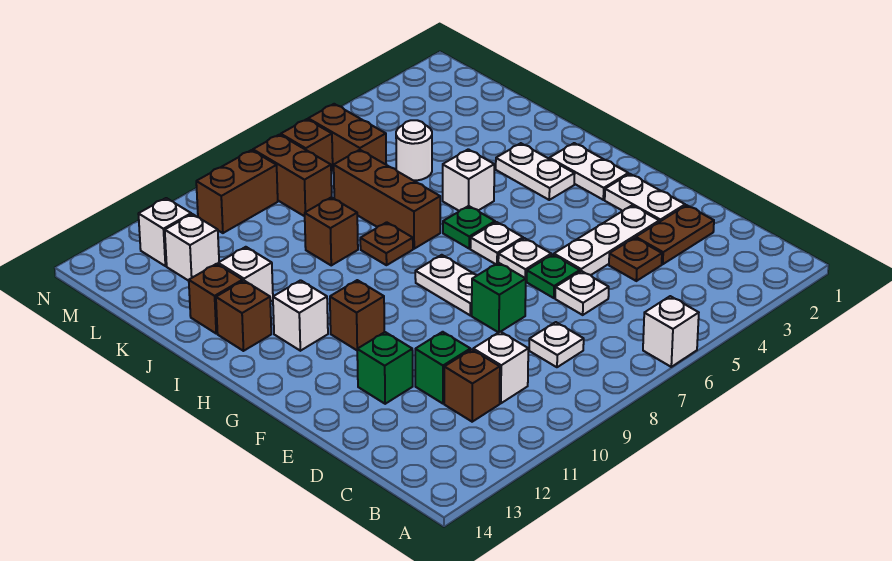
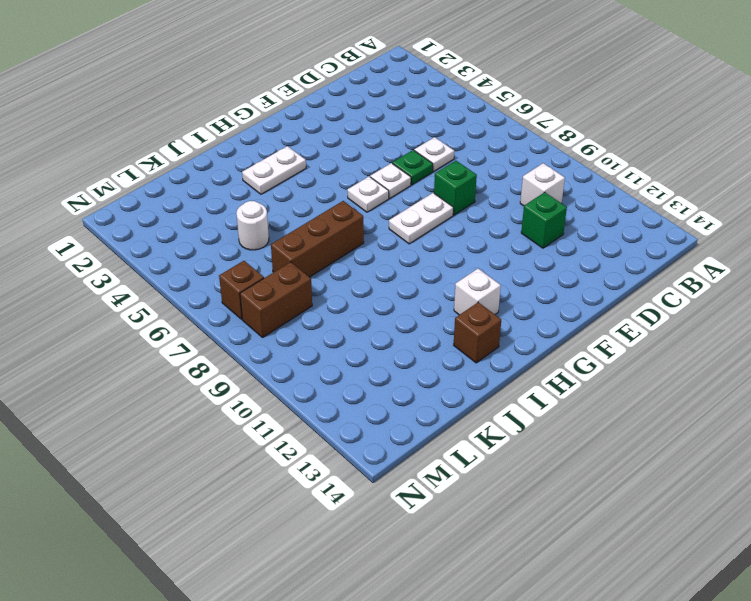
none -> white 1x1 brick [643,296,699,367]
none -> white 1x1 plate [529,322,584,367]
none -> brown 1x1 brick [444,350,500,422]
none -> brown 1x2 plate [636,205,714,264]

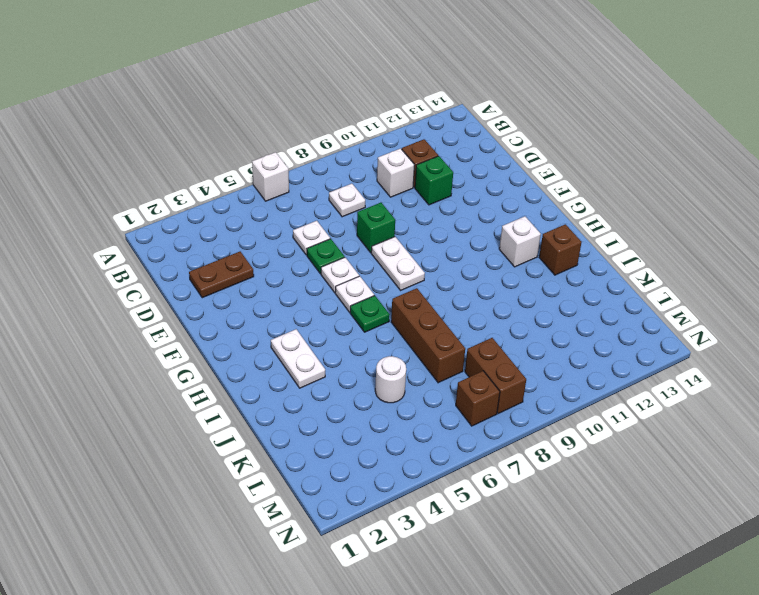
none -> brown 1x1 plate [609,238,662,281]
none -> white 1x2 plate [605,174,685,222]
none -> white 1x3 plate [554,205,659,275]
none -> green 1x1 brick [357,332,413,404]

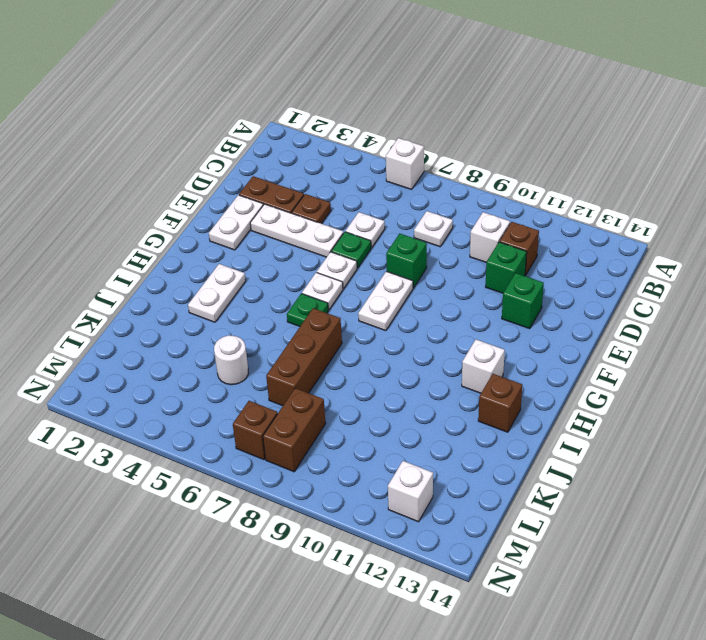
none -> white 1x2 plate [549,143,628,200]
none -> brown 1x1 brick [330,280,384,350]
none -> white 1x1 brick [443,149,494,211]
none -> brown 1x1 plate [360,222,413,265]

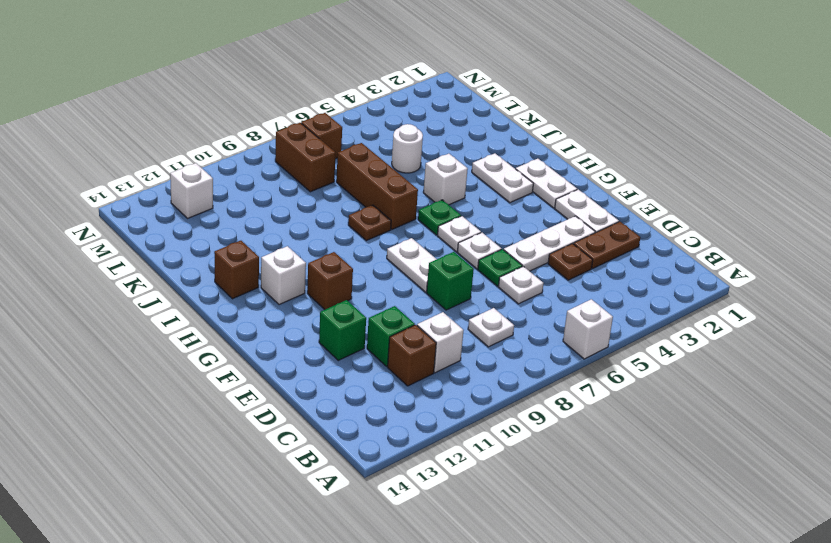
none -> brown 1x1 brick [305,197,358,265]
none -> white 1x1 brick [218,247,273,302]
none -> brown 1x1 brick [189,264,243,333]
none -> brown 1x2 brick [308,104,386,169]

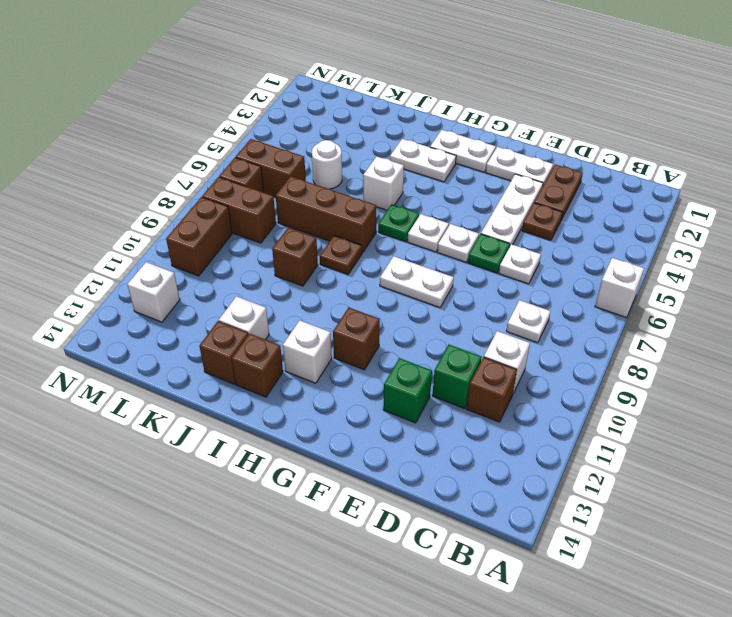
none -> green 1x1 brick [472,263,526,333]
none -> white 1x1 brick [165,214,219,281]

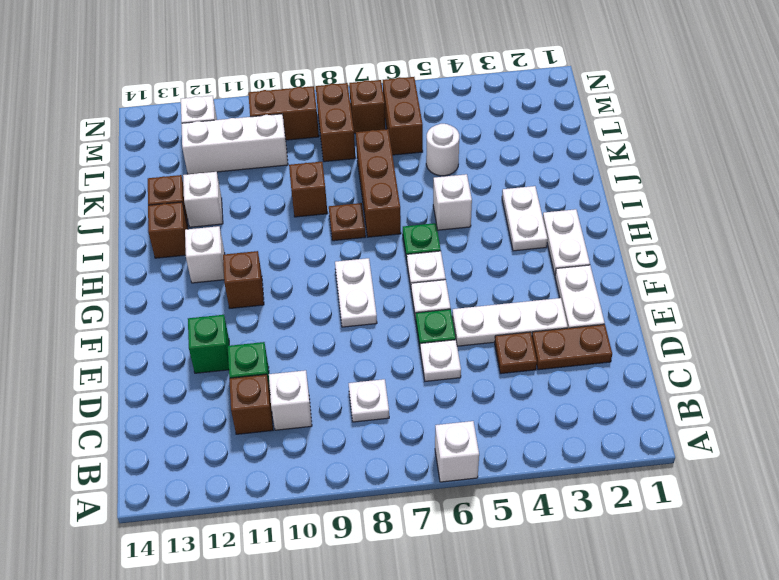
white 1x3 brick [181,114,288,174] -> white 1x1 brick [165,214,219,281]
none -> green 1x1 brick [472,263,526,333]

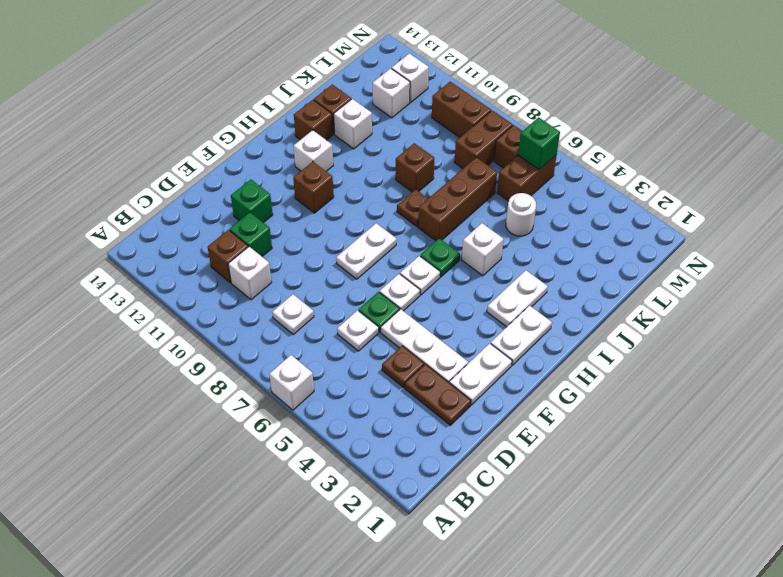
green 1x1 brick [518,117,560,170] -> green 1x1 brick moved to [472,263,526,333]

